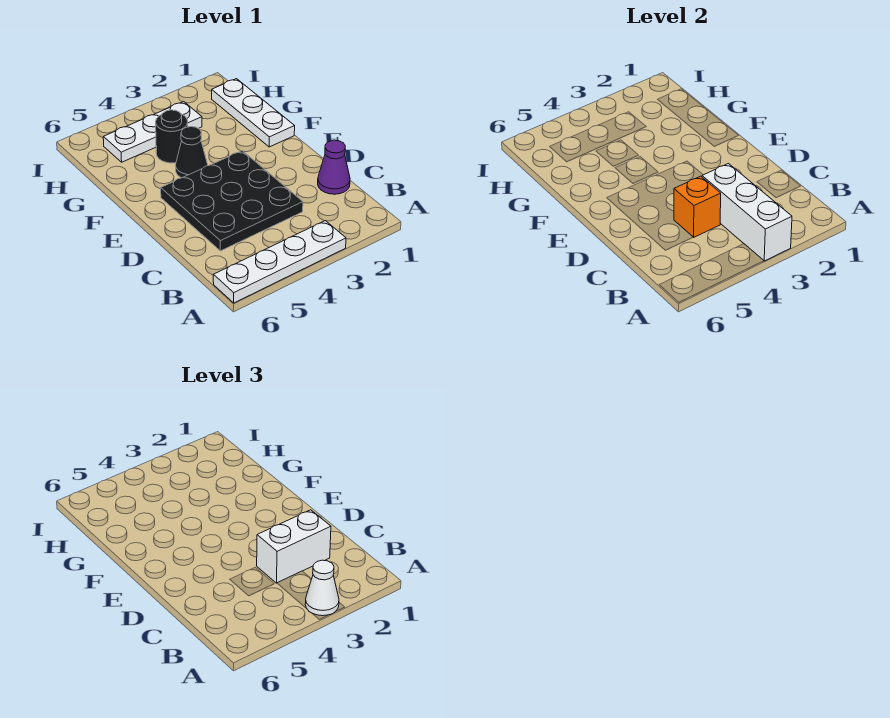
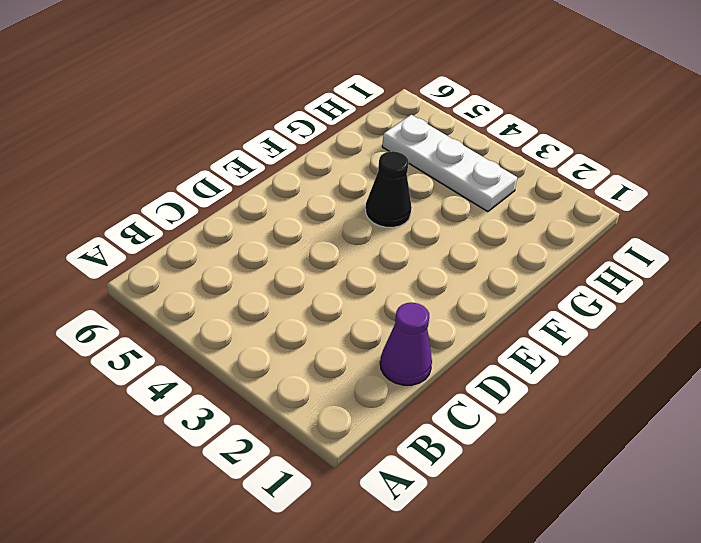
none -> white 1x4 plate [213,221,346,303]
none -> black 3x3 plate [161,151,303,251]

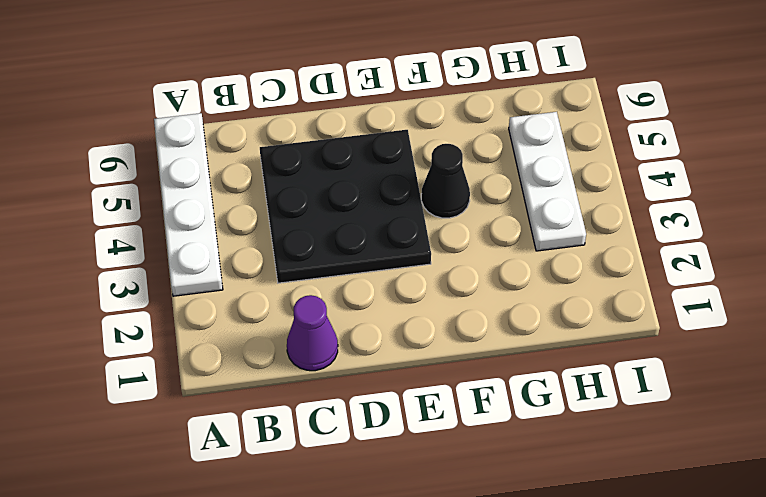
none -> white 1x3 plate [212,79,295,147]
none -> black 1x1 round brick [156,110,188,163]

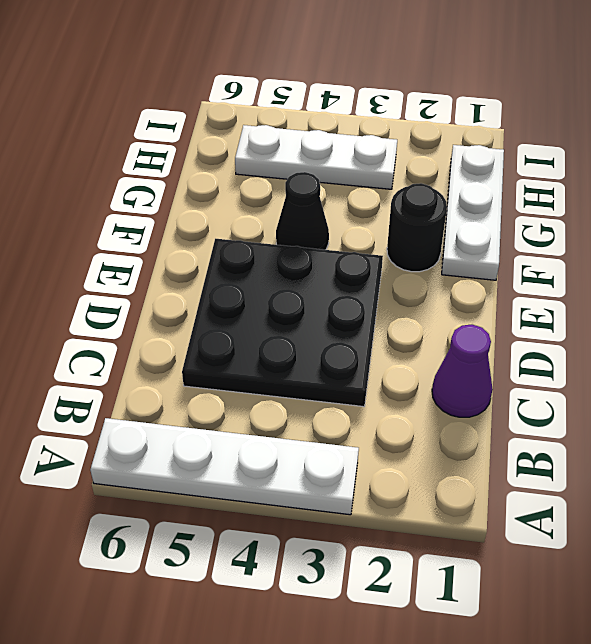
black 1x1 round brick [387,183,447,272] -> black 1x1 round brick moved to [156,110,188,163]
none -> white 1x3 brick [702,164,792,261]
none -> orange 1x1 brick [674,176,721,237]

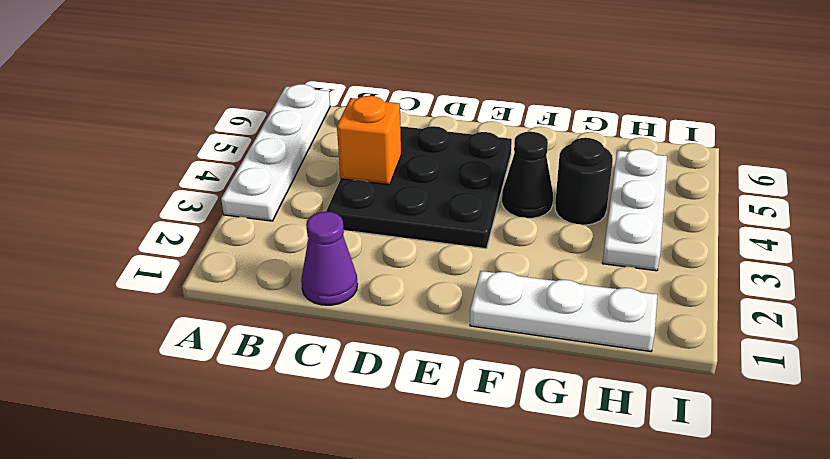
none -> white 1x3 brick [702,164,792,261]
none -> white 1x1 cone [305,560,339,616]

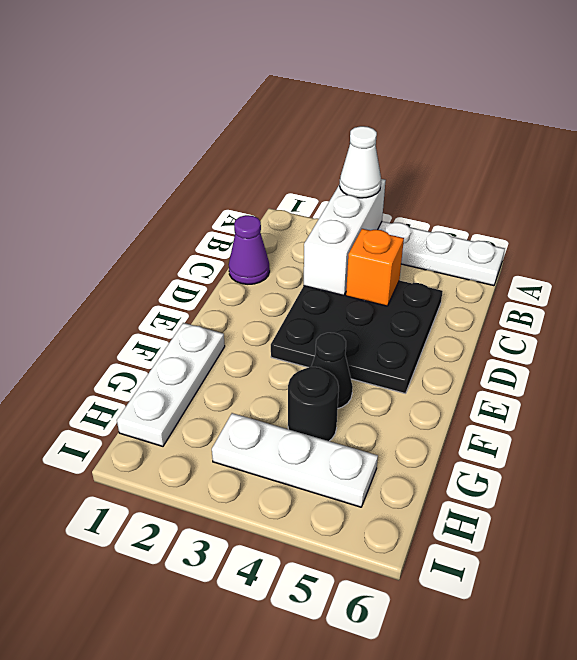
none -> white 1x2 brick [257,510,331,583]

